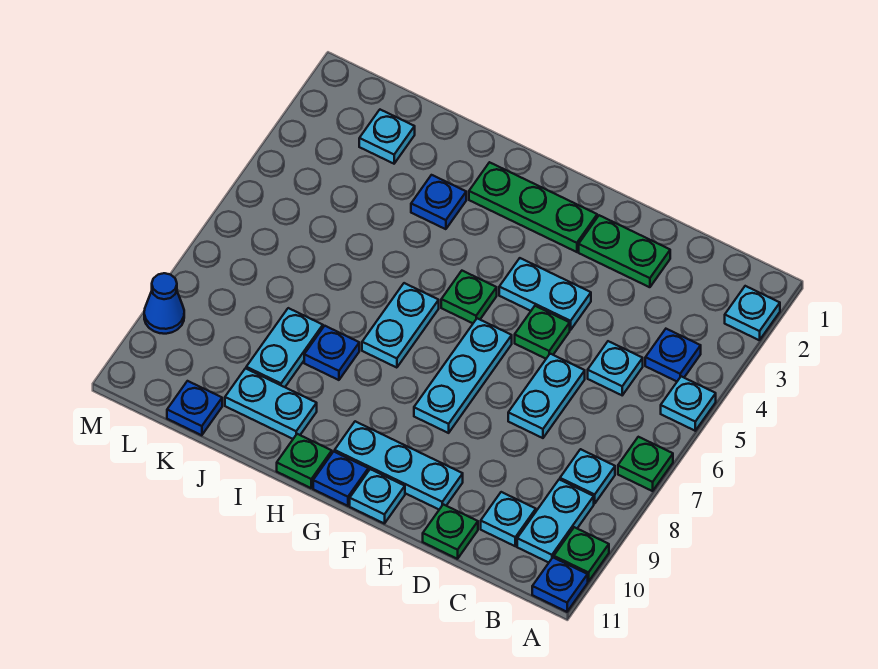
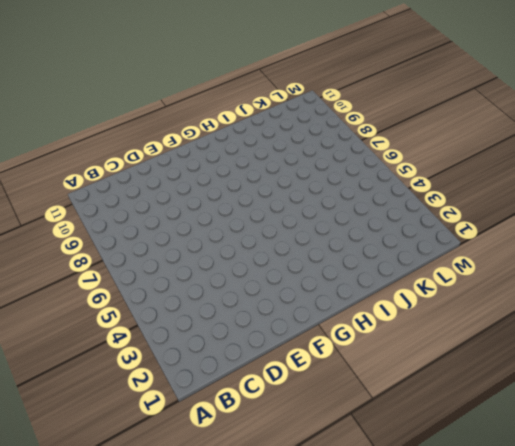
none -> cyan 1x1 plate [725,286,780,340]
none -> cyan 1x1 plate [661,376,716,431]
none -> green 1x1 plate [618,437,673,491]
none -> green 1x1 plate [554,527,609,582]

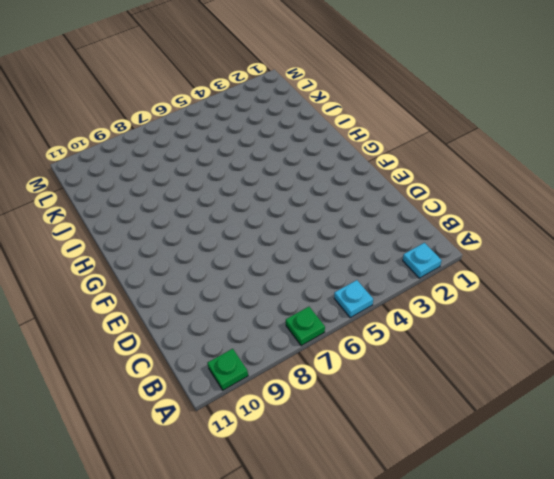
none -> blue 1x1 plate [532,557,588,612]
none -> blue 1x1 plate [645,329,701,381]
none -> cyan 1x1 plate [560,449,615,504]
none -> cyan 1x2 plate [517,480,594,563]

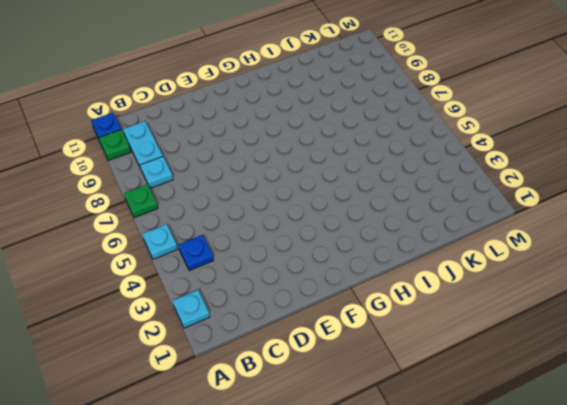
none -> cyan 1x1 plate [588,341,643,395]
none -> cyan 1x1 plate [481,492,536,546]
none -> green 1x2 plate [579,215,670,287]
none -> cyan 1x2 plate [508,354,585,438]

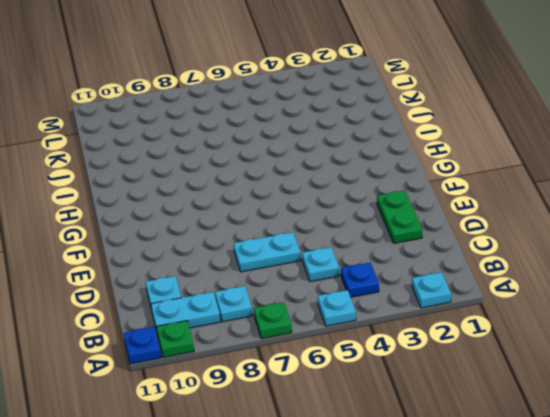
none -> green 1x1 plate [423,504,478,559]
none -> cyan 1x2 plate [499,258,591,330]
none -> green 1x1 plate [515,306,570,359]
none -> cyan 1x3 plate [335,421,463,509]

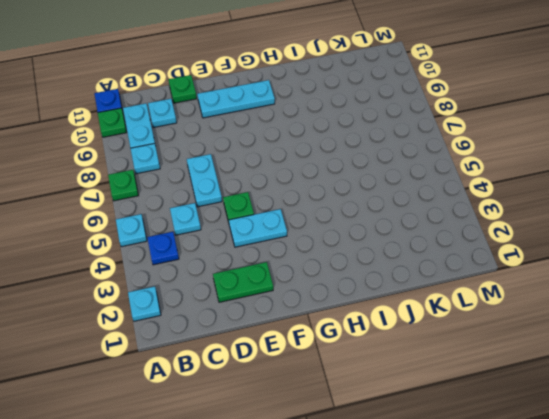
none -> green 1x3 plate [469,162,597,252]
none -> cyan 1x3 plate [414,318,512,433]
none -> cyan 1x1 plate [350,469,405,524]
none -> green 1x1 plate [441,271,497,323]

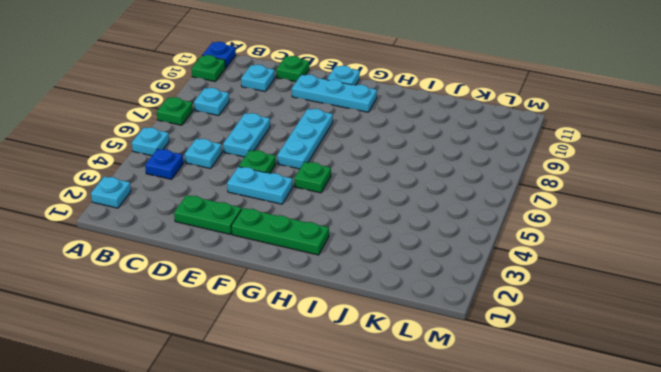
none -> cyan 1x2 plate [517,480,594,563]
none -> blue 1x1 plate [313,452,368,506]
none -> cyan 1x2 plate [362,283,439,368]
none -> green 1x1 plate [277,434,332,488]

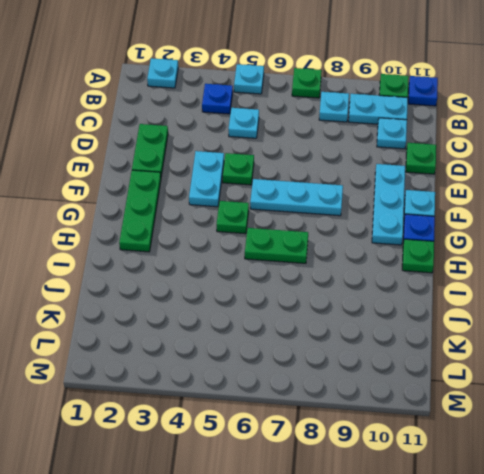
green 1x2 plate [245,228,308,263] -> cyan 1x2 plate [362,283,439,368]
none -> cyan 1x2 plate [508,354,585,438]
none -> blue 1x1 plate [411,175,466,229]
none -> blue 1x1 plate [304,326,359,380]
none -> cyan 1x2 plate [225,368,317,439]

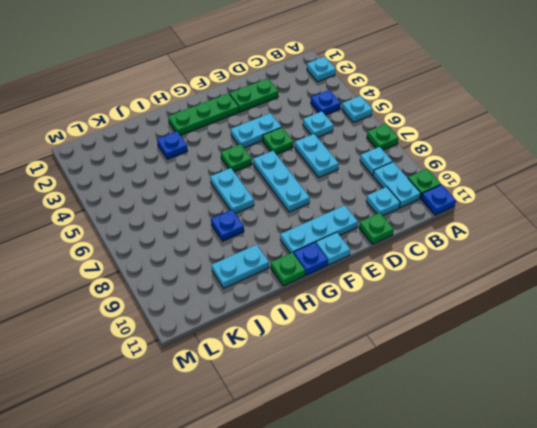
none -> cyan 1x2 plate [246,308,323,387]
none -> cyan 1x1 plate [359,110,415,164]
none -> blue 1x1 plate [167,381,222,435]
none -> blue 1x1 cone [144,273,184,334]

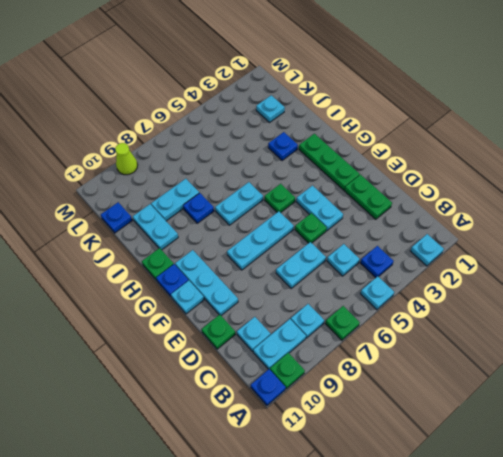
lime 1x1 cone [115,143,138,175] -> blue 1x1 cone [144,273,184,334]

